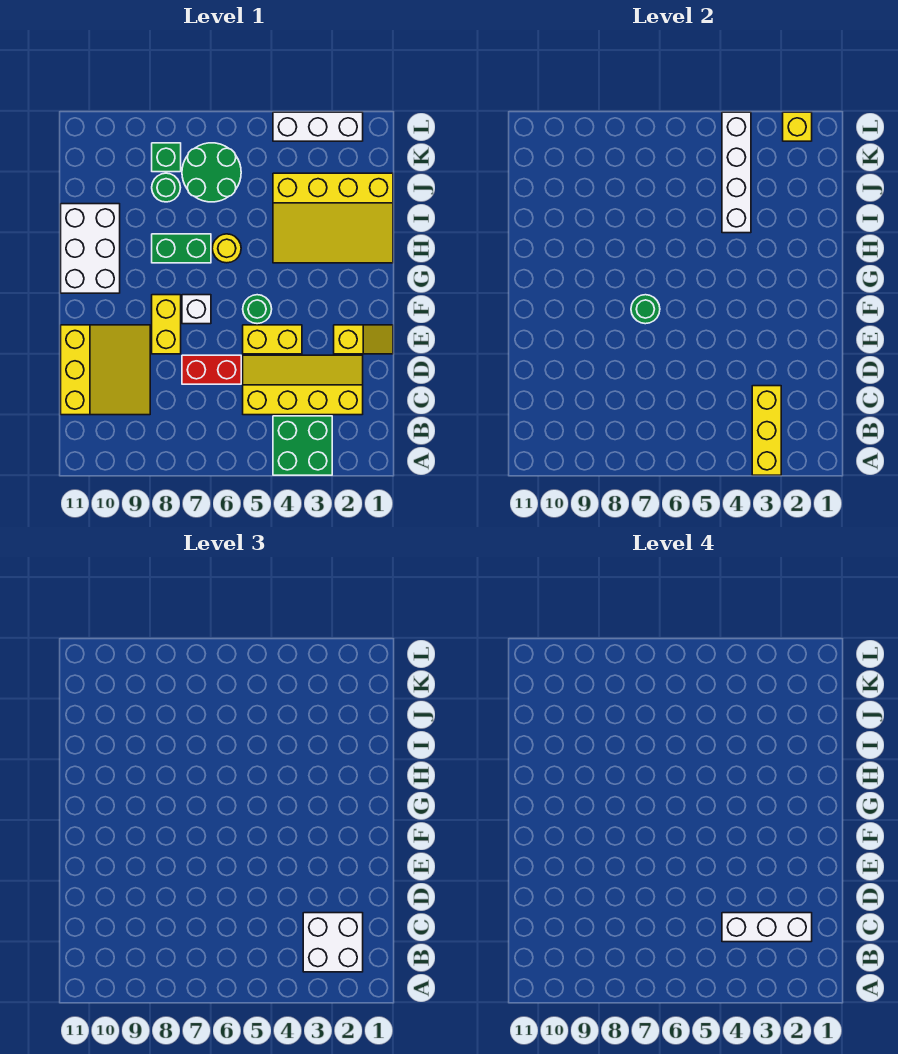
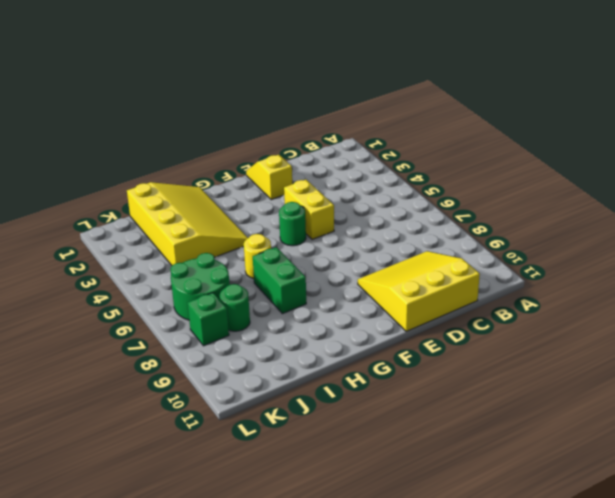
none -> green 2x2 brick [273,416,332,475]
none -> yellow 2x4 slope [243,355,363,415]
none -> red 1x2 brick [182,355,241,384]

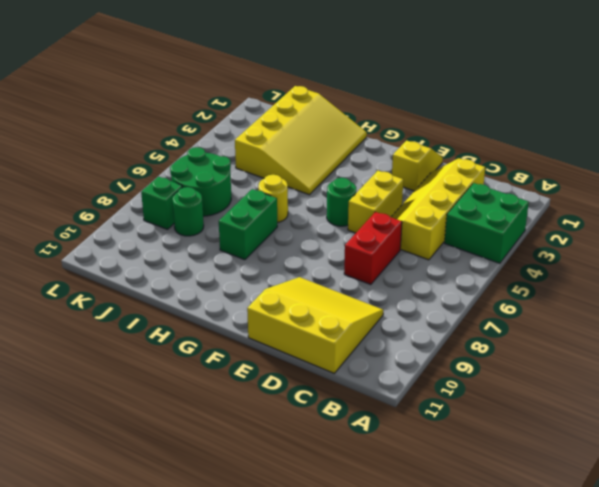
none -> yellow 1x2 brick [152,295,181,354]
none -> white 1x1 brick [182,295,211,324]
none -> white 2x3 brick [61,204,120,293]

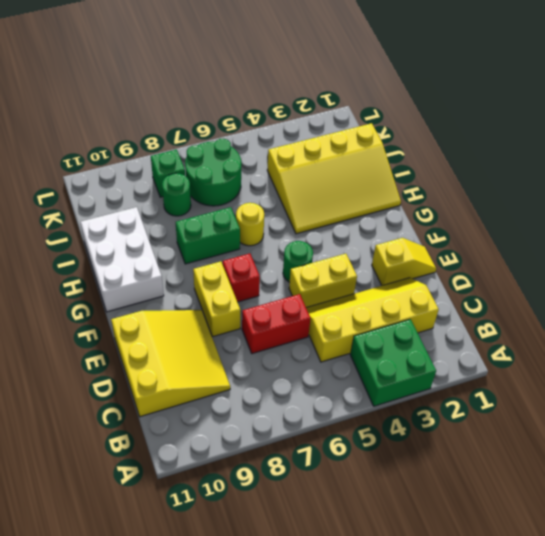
red 1x1 brick [223,254,260,302] -> white 1x1 brick [182,295,211,324]
none -> white 1x3 brick [273,112,363,141]
none -> yellow 1x3 brick [752,386,781,475]
none -> green 1x1 round brick [631,295,660,324]

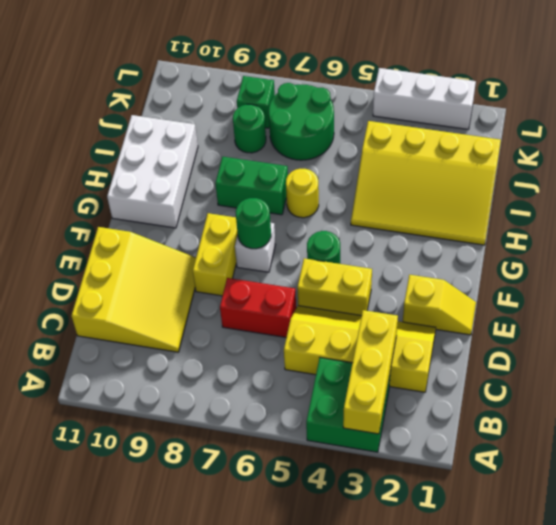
none -> white 1x4 brick [722,112,751,233]
none -> yellow 1x1 brick [783,112,812,141]
none -> white 2x2 brick [303,913,363,972]

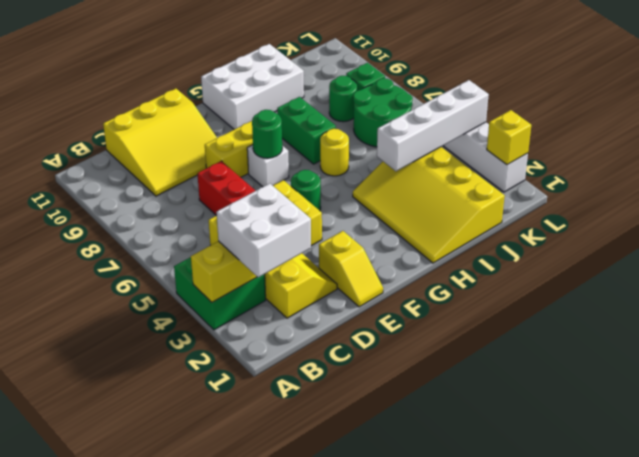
none -> white 1x3 brick [722,913,812,942]

